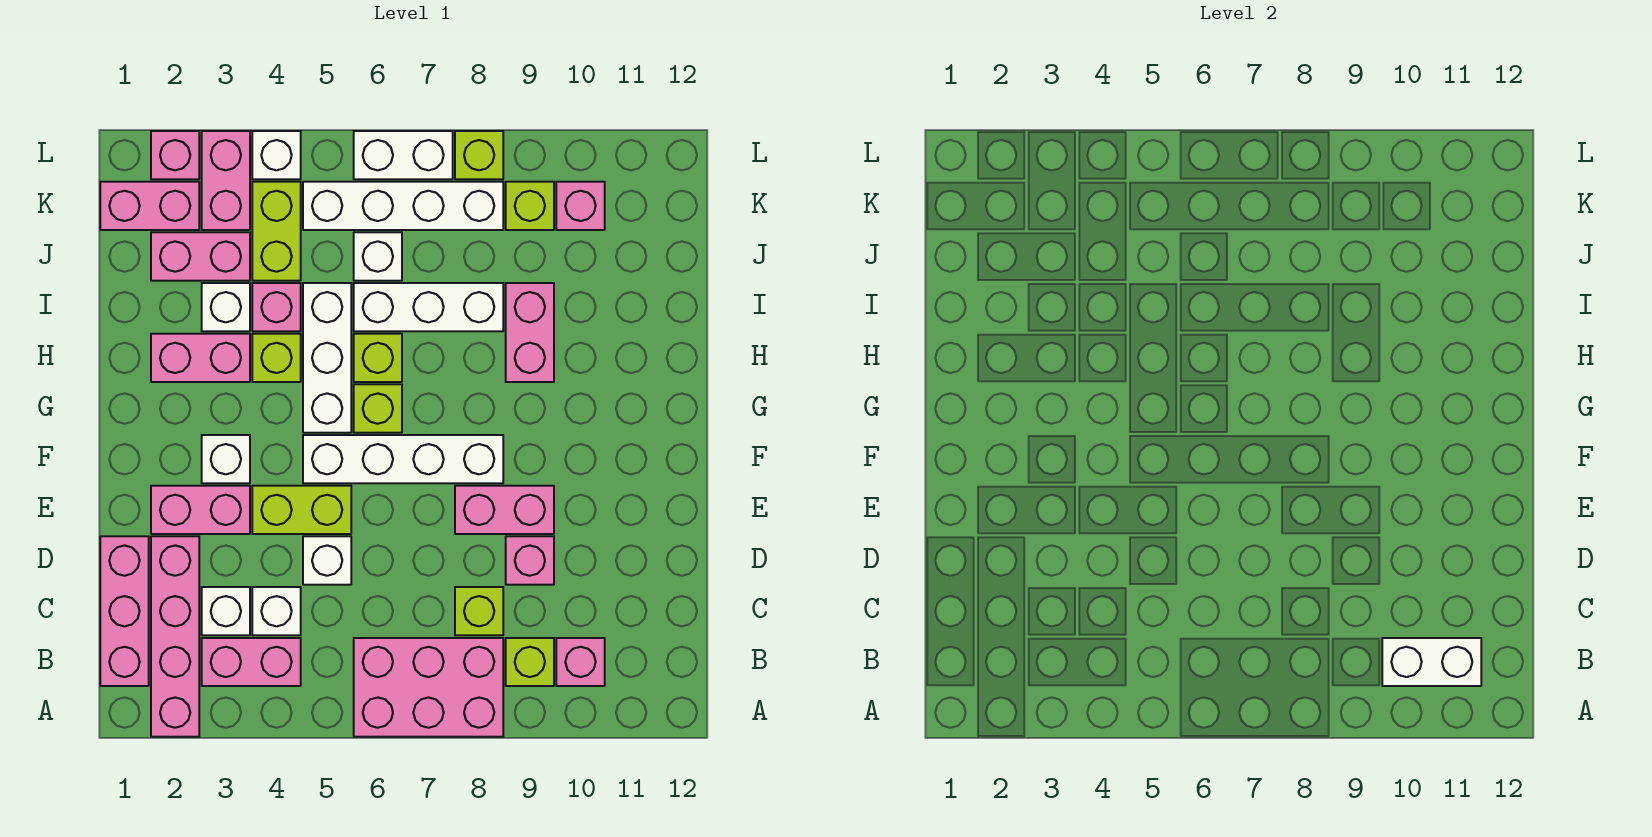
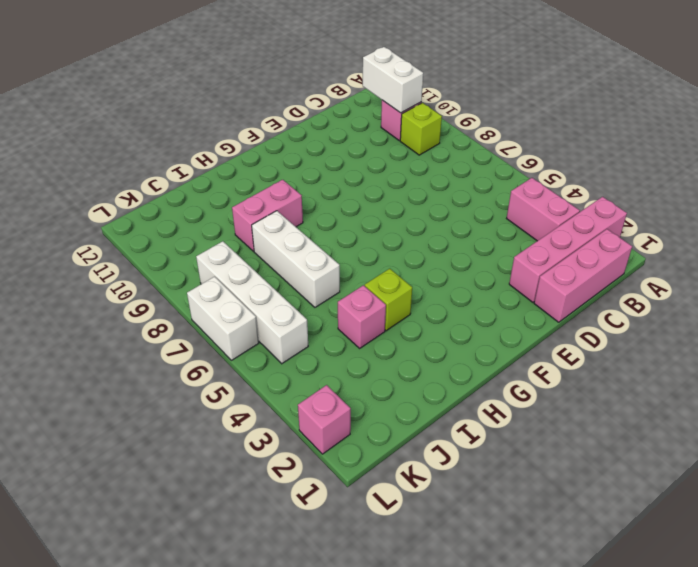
none -> pink 2x3 brick [354,638,503,737]
none -> white 1x1 brick [202,587,250,635]
none -> white 1x1 brick [252,587,301,635]
none -> lime 1x1 brick [455,587,503,635]

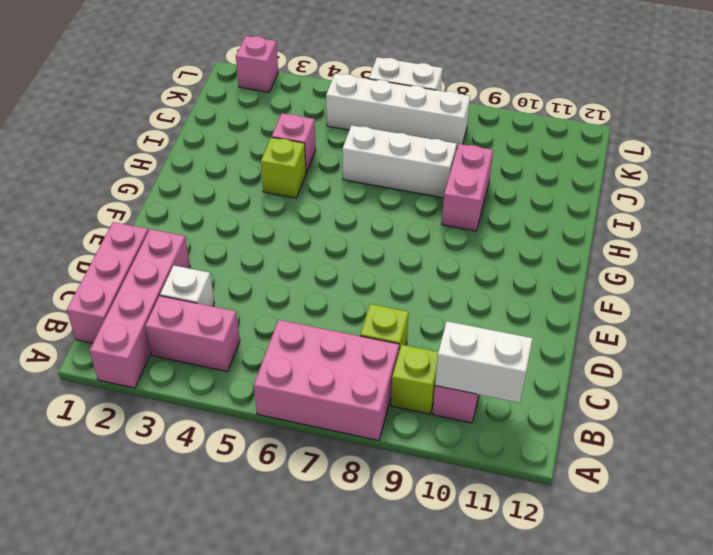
none -> white 1x1 brick [252,587,301,635]
none -> white 1x1 brick [303,536,351,585]
none -> pink 1x1 brick [506,536,554,585]
none -> pink 1x2 brick [151,486,250,534]

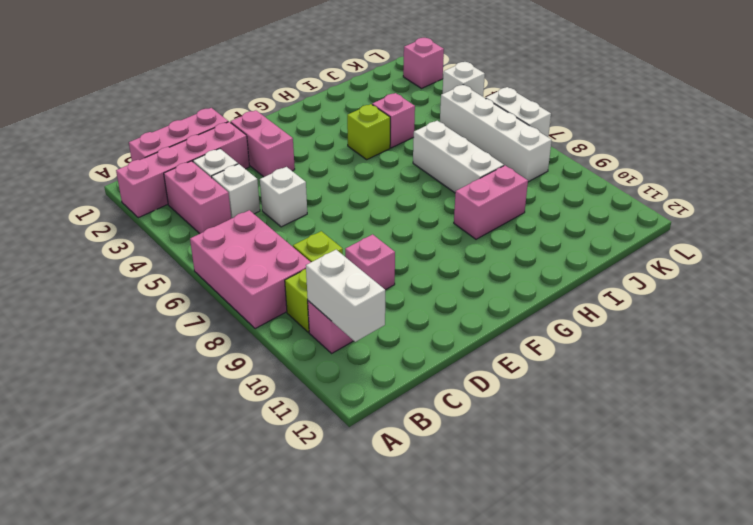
none -> lime 1x2 brick [252,486,351,534]
none -> pink 1x2 brick [455,486,554,534]
none -> white 1x1 brick [202,435,250,483]
none -> white 1x4 brick [303,435,503,483]

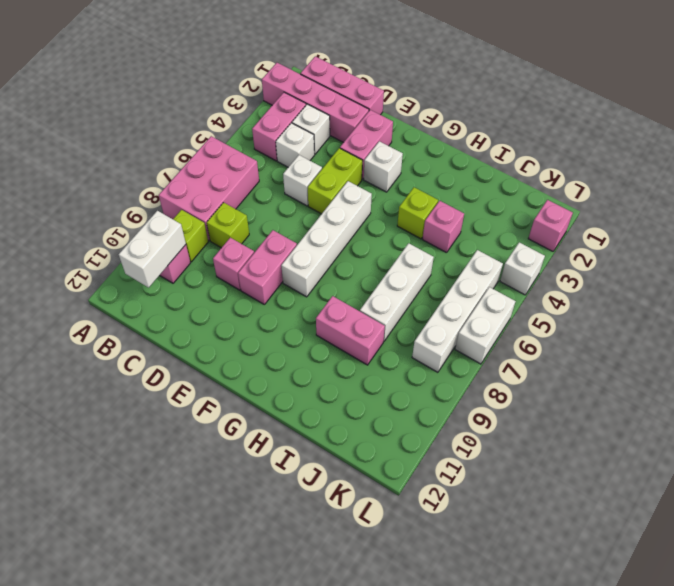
none -> white 1x3 brick [303,283,351,433]
none -> lime 1x1 brick [354,384,402,433]
none -> pink 1x2 brick [151,334,250,382]
none -> lime 1x1 brick [354,334,402,382]

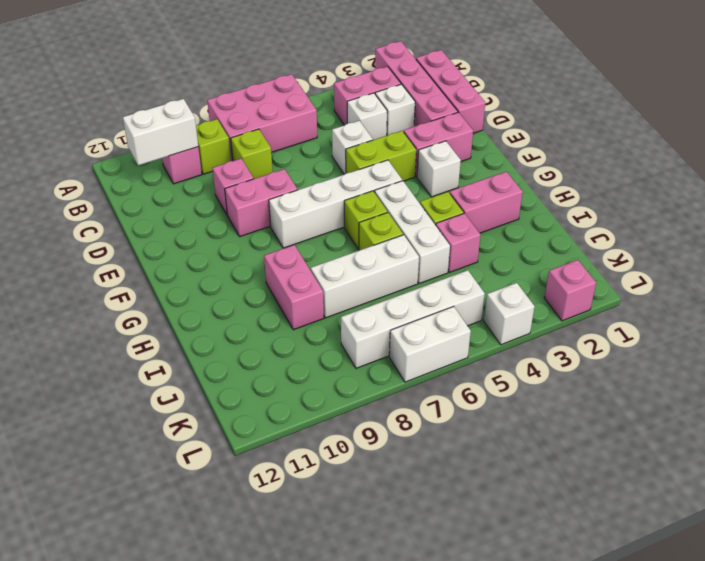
none -> white 1x1 brick [202,283,250,331]
none -> pink 1x2 brick [151,232,250,281]
none -> lime 1x2 brick [252,182,301,281]
none -> white 1x1 brick [354,232,402,281]

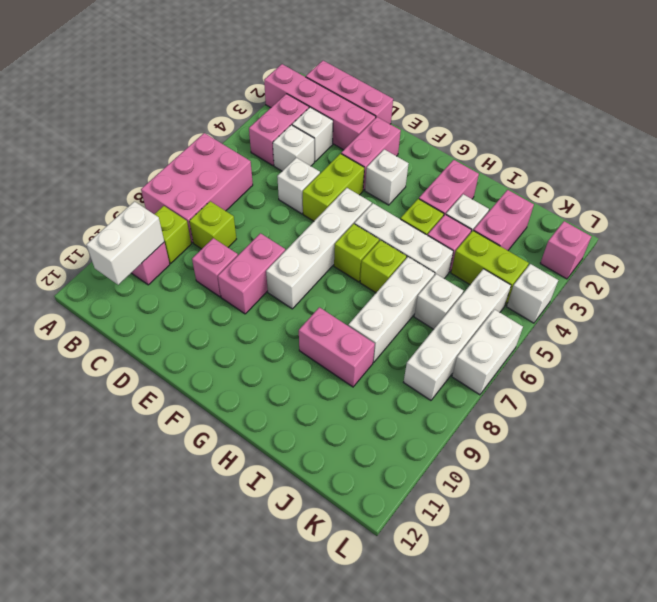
none -> pink 1x2 brick [100,182,199,230]
none -> pink 1x2 brick [202,131,250,230]
none -> lime 1x1 brick [506,182,554,230]
none -> pink 1x1 brick [556,182,605,230]

